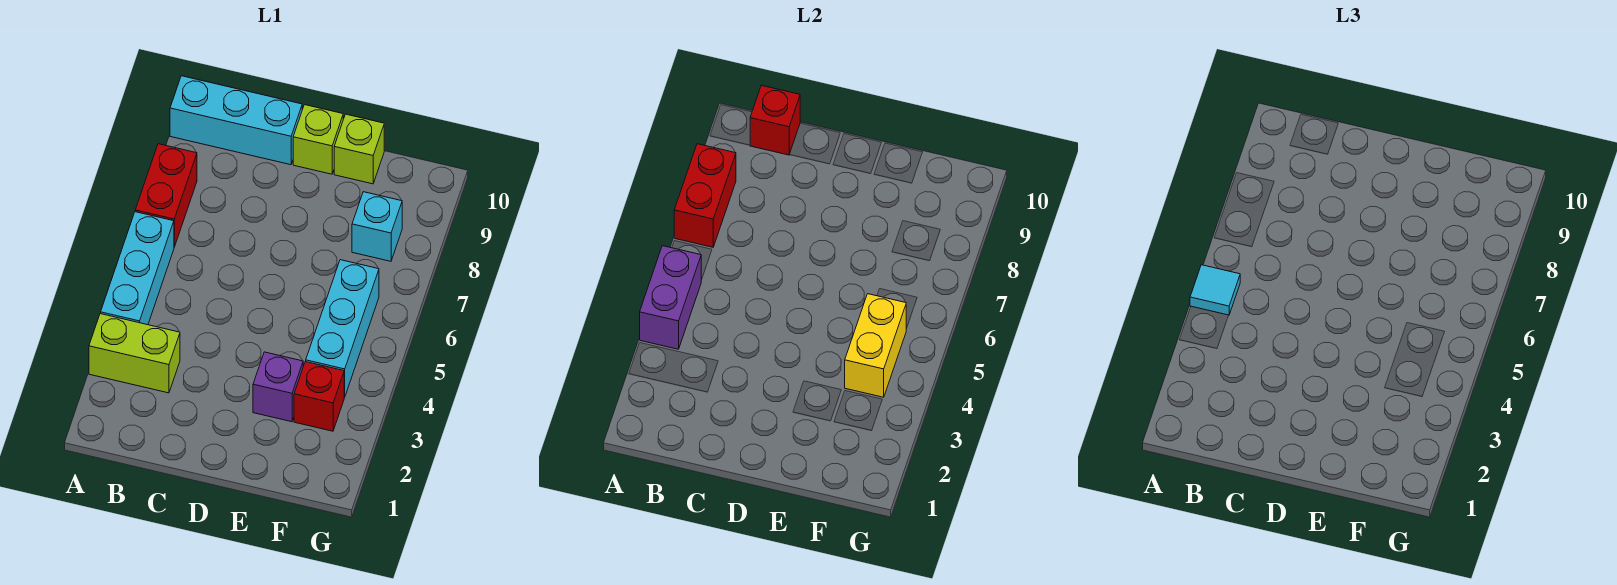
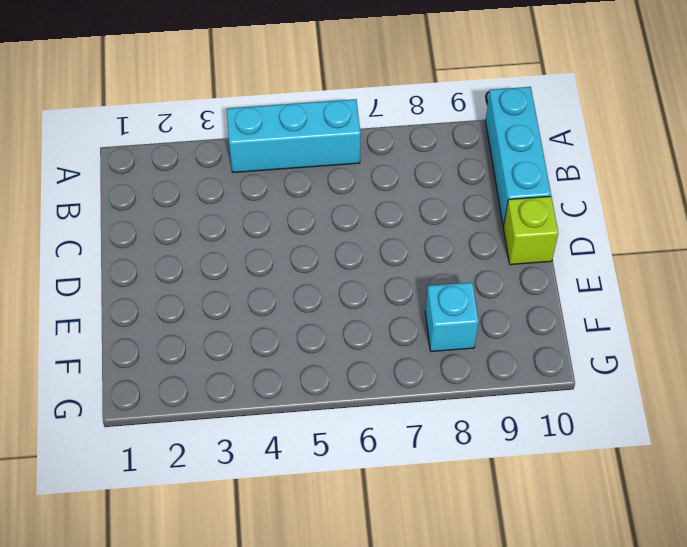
none -> lime 1x2 brick [89,314,180,393]
none -> red 1x2 brick [135,144,197,247]
none -> purple 1x1 brick [253,352,303,422]

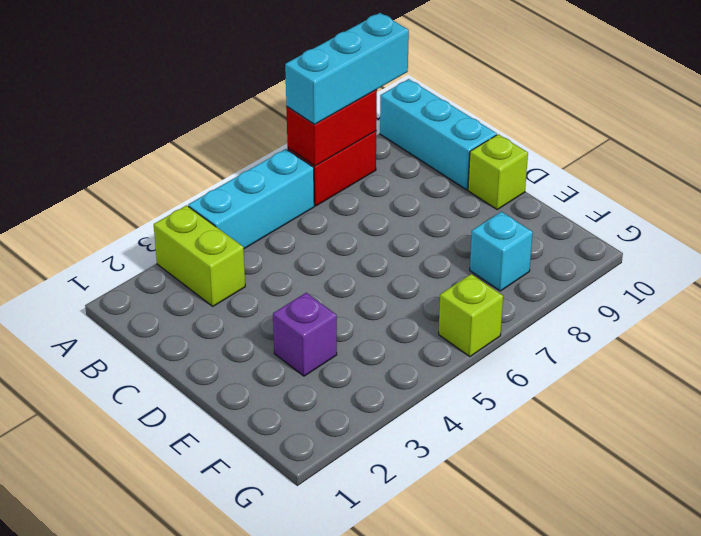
cyan 1x3 brick [285,13,409,125] -> cyan 1x3 brick moved to [306,260,379,397]
lime 1x1 brick [439,274,503,357] -> lime 1x1 brick moved to [334,114,384,184]
none -> red 1x1 brick [294,362,344,431]
none -> purple 1x2 brick [640,246,701,349]
none -> red 1x1 brick [750,85,800,155]

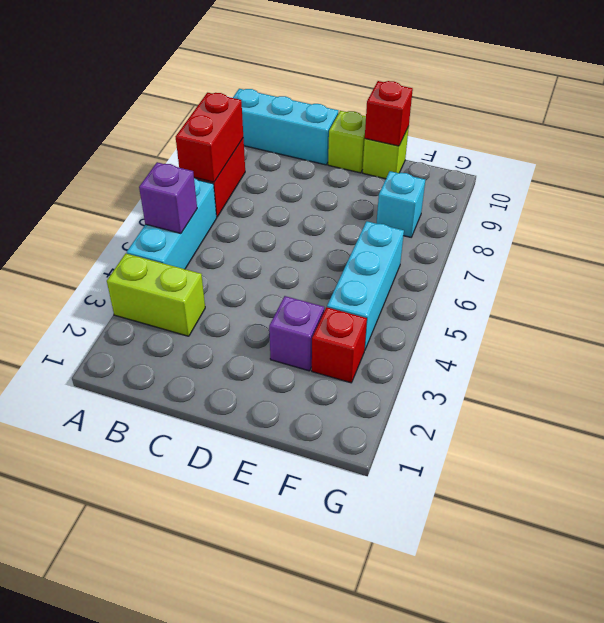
purple 1x1 brick [139,162,197,233] -> purple 1x2 brick [640,246,701,349]
red 1x1 brick [365,81,413,146] -> red 1x1 brick moved to [750,85,800,155]
none -> yellow 1x2 brick [845,294,906,397]
none -> cyan 1x1 tile [1190,265,1240,315]

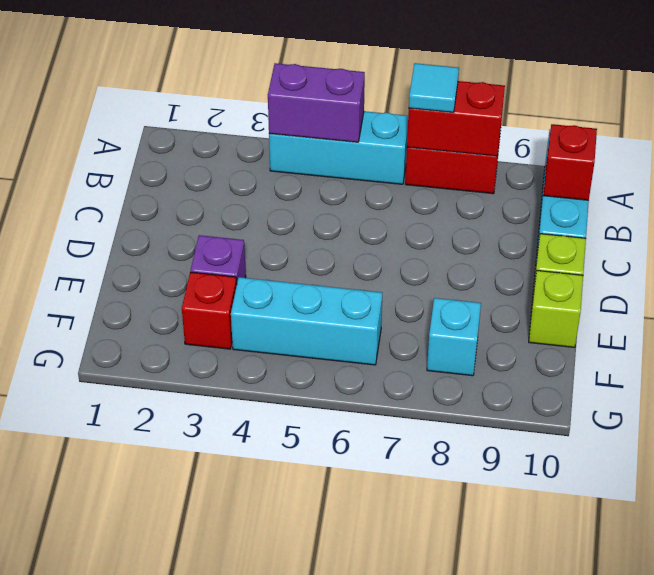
cyan 1x1 tile [409,63,459,112] -> cyan 1x1 tile moved to [1190,265,1240,315]
none -> lime 1x2 brick [89,314,180,393]
none -> yellow 1x2 brick [845,294,906,397]

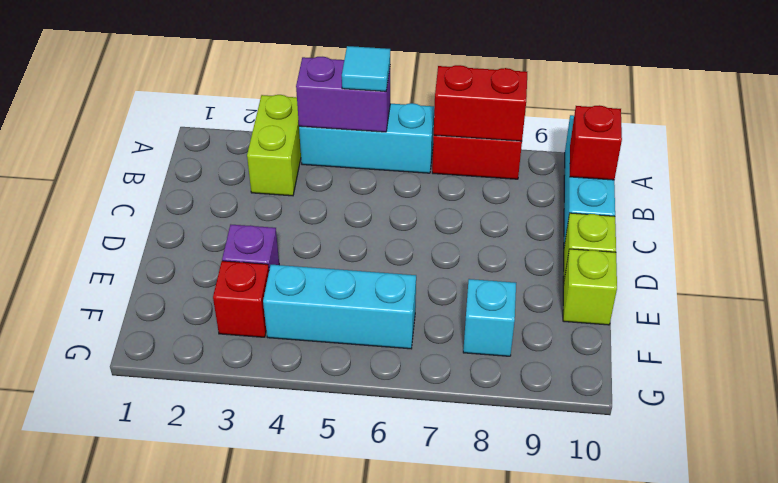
none -> yellow 1x2 brick [845,294,906,397]

